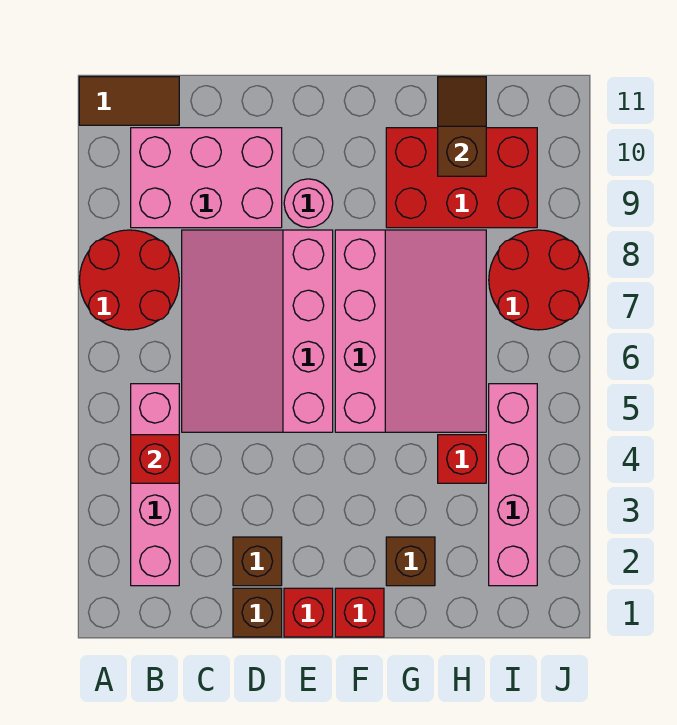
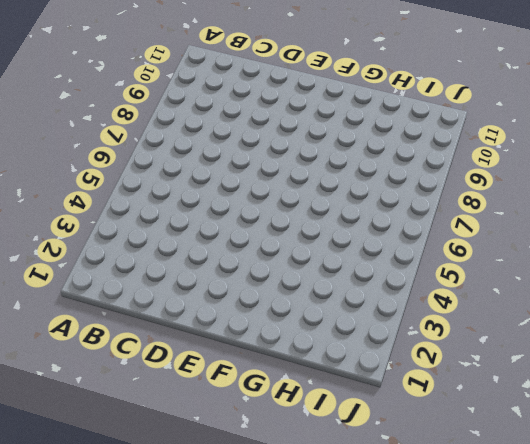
none -> red 2x2 round brick [79,230,179,330]
none -> brown 1x2 tile [79,77,179,125]
none -> pink 1x4 brick [131,384,179,586]

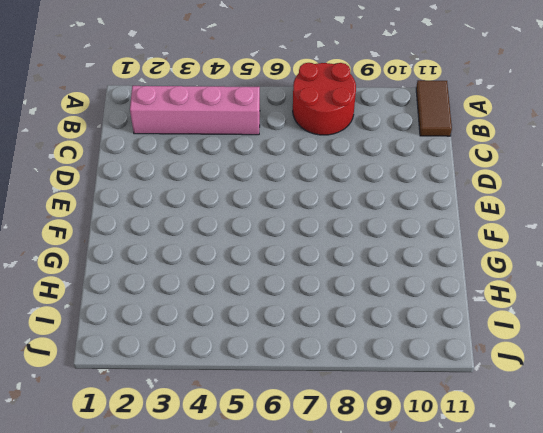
none -> pink 2x3 brick [131,128,282,228]
none -> pink 3x4 slope [182,230,333,432]
none -> brown 1x1 brick [233,588,282,637]

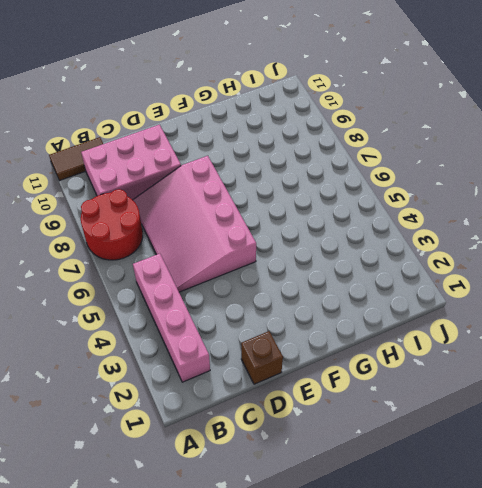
none -> brown 1x1 brick [233,537,282,586]
none -> red 1x1 brick [284,588,333,637]
none -> pink 1x1 round brick [284,179,333,228]

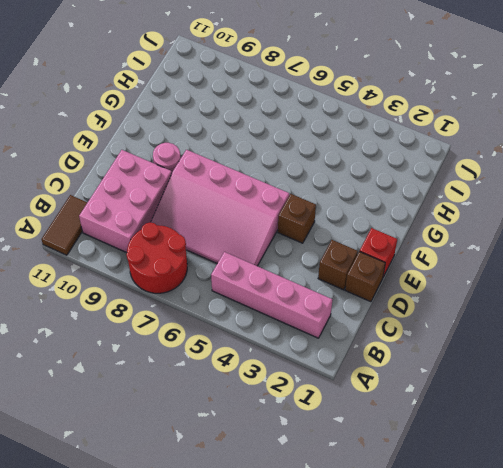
brown 1x1 brick [278,194,316,243] -> brown 1x1 brick moved to [386,537,435,586]
none -> red 1x1 brick [335,588,384,637]
none -> pink 3x4 slope [335,230,486,432]
none -> red 2x3 brick [386,128,537,228]

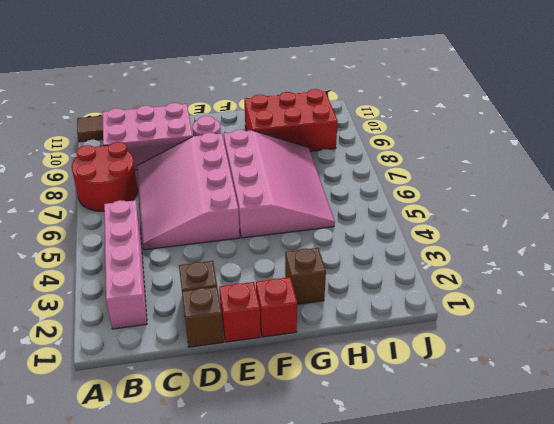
none -> red 1x1 brick [438,435,486,483]
none -> pink 1x4 brick [489,384,537,586]
none -> red 2x2 round brick [489,230,589,330]

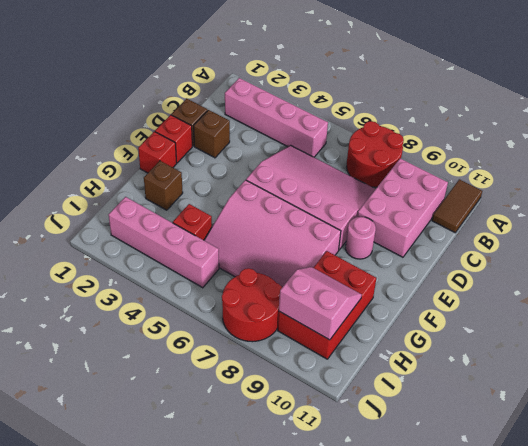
pink 2x2 slope [279,267,362,340] -> brown 1x2 slope [438,77,486,176]
none -> red 1x1 brick [131,435,179,483]

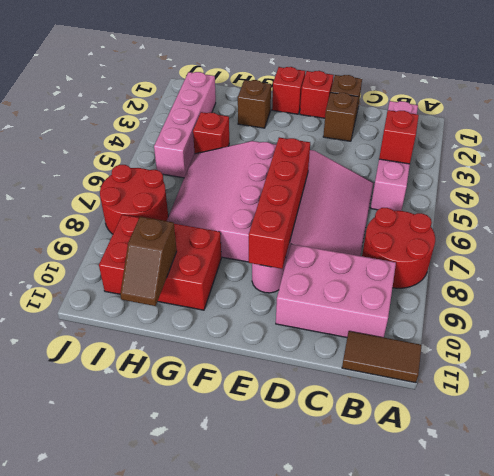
red 1x4 brick [249,138,310,269] -> none

